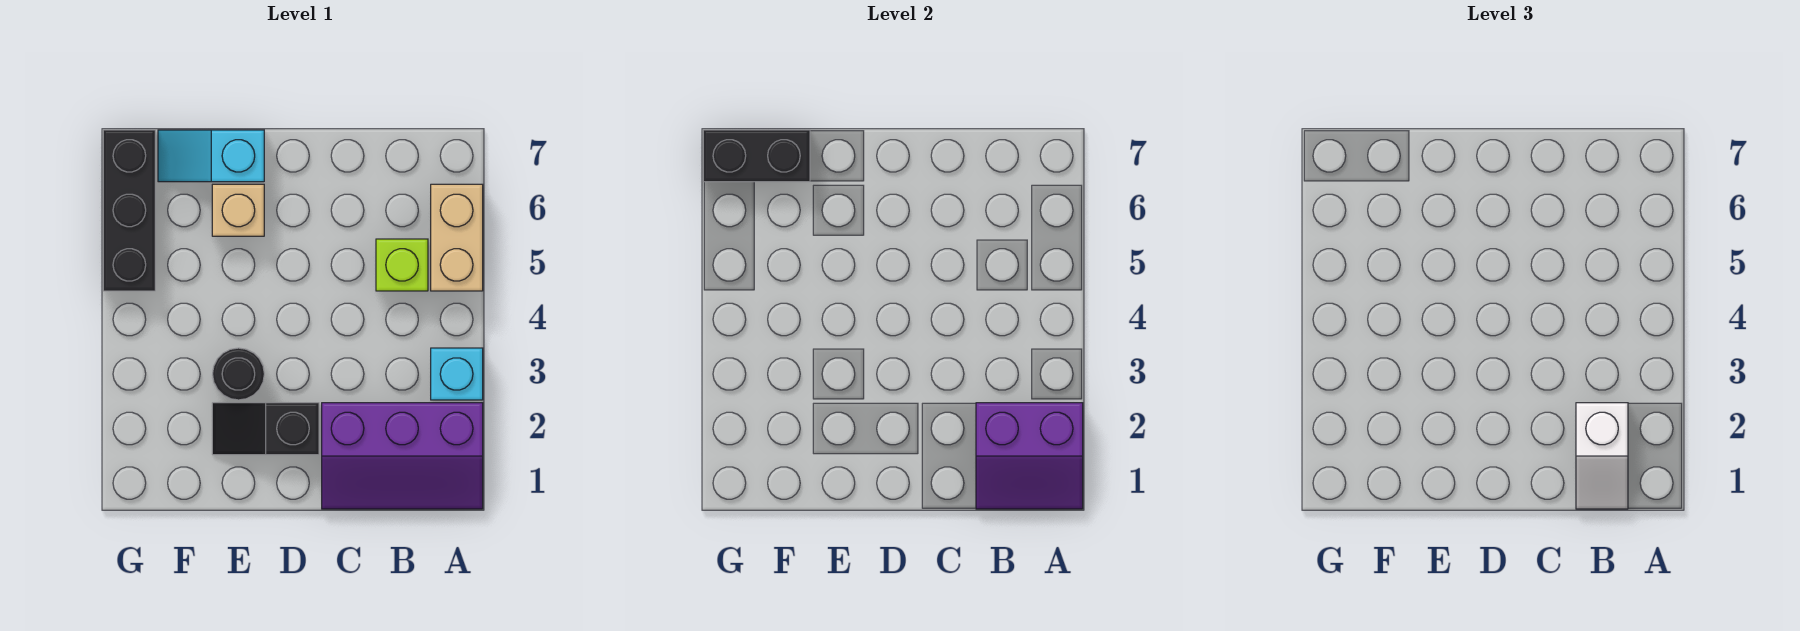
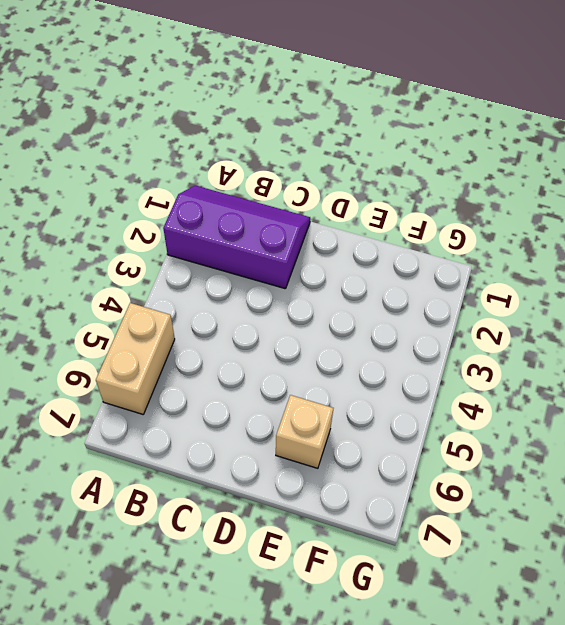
none -> cyan 1x1 brick [431,348,483,400]
none -> lime 1x1 brick [376,239,428,291]
none -> black 1x2 slope [212,403,319,455]

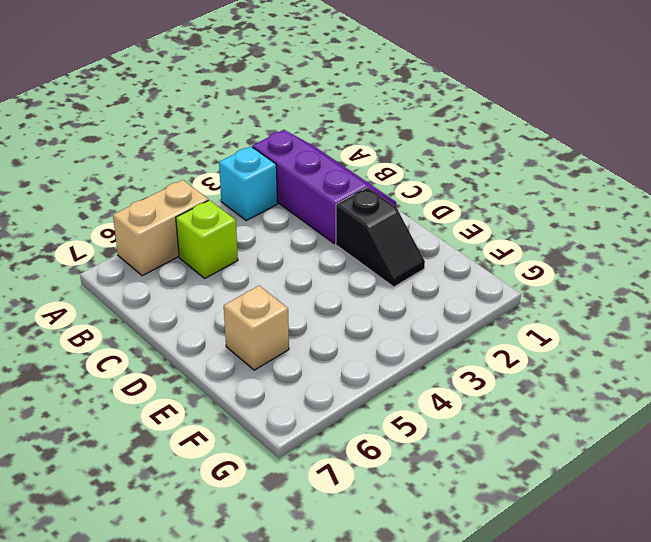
none -> black 1x1 round brick [213,348,264,400]
none -> cyan 1x2 slope [158,130,264,182]
none -> black 1x3 brick [103,130,155,291]

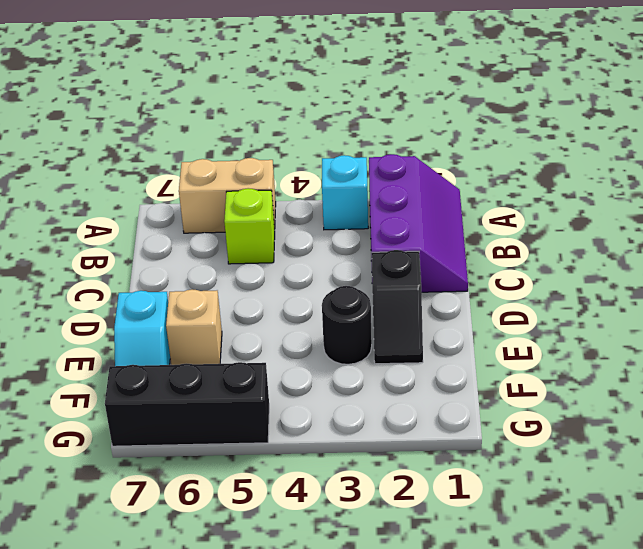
none -> purple 2x2 slope [976,403,1083,509]
none -> black 1x2 brick [703,130,810,182]
none -> white 1x2 slope [1576,403,1628,509]

